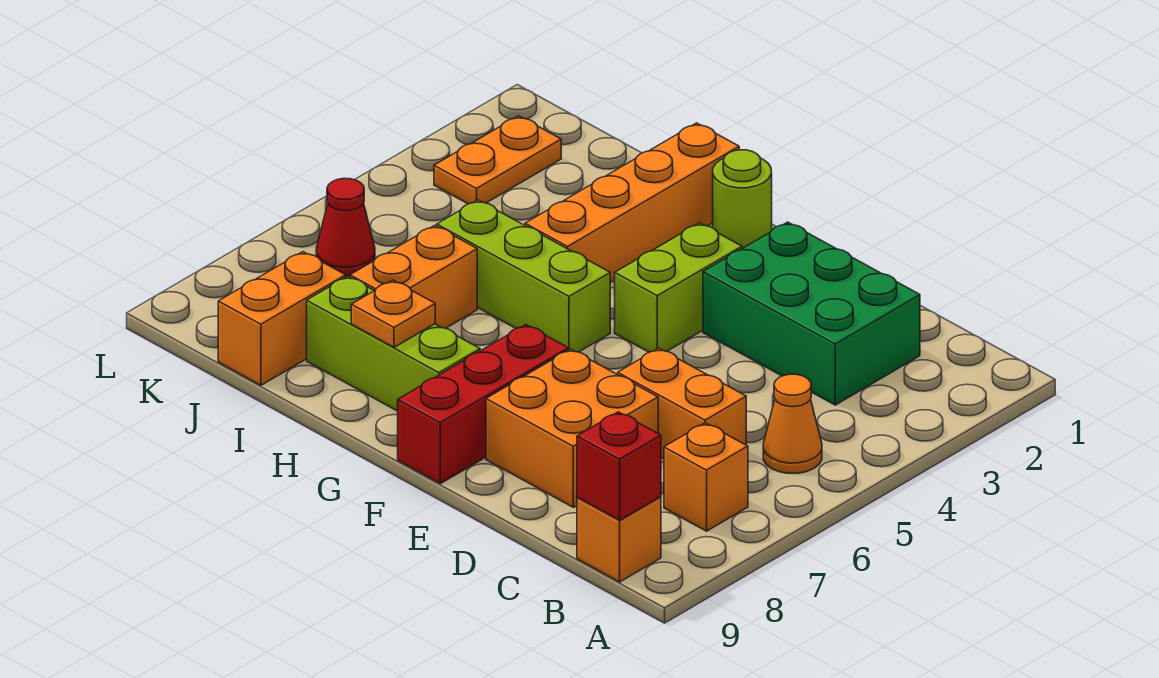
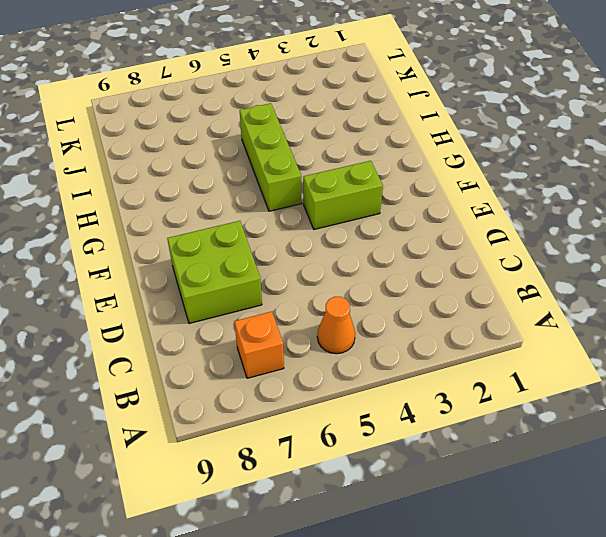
lime 2x2 brick [167,221,262,324] -> orange 2x2 brick [486,349,658,507]
none -> orange 1x1 brick [577,497,661,582]
none -> green 2x3 brick [703,222,920,405]
none -> orange 1x2 brick [618,348,746,459]

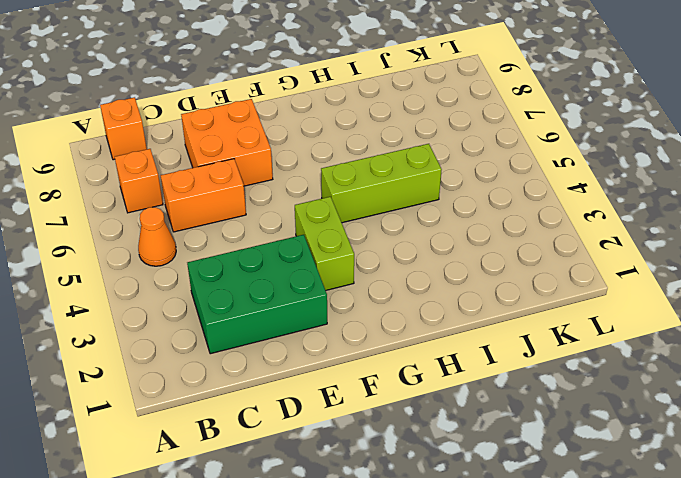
none -> red 1x3 brick [398,325,569,484]
none -> lime 1x1 round brick [713,150,772,248]
none -> lime 1x3 brick [307,276,480,411]

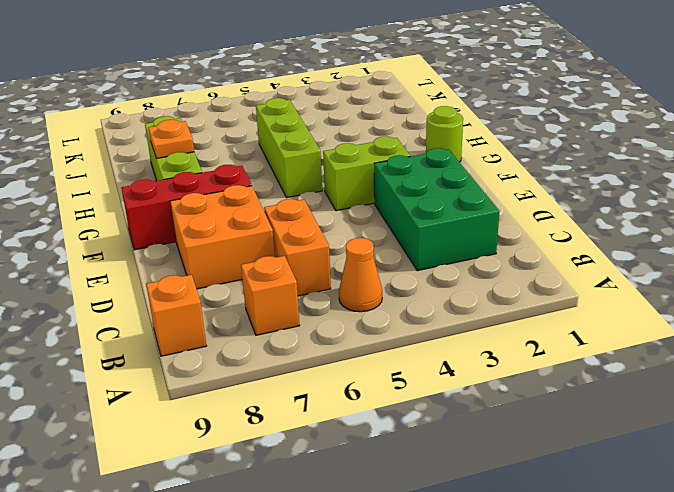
none -> orange 1x4 brick [525,123,739,283]
none -> orange 1x2 brick [350,225,477,328]
none -> orange 1x2 brick [218,252,346,385]

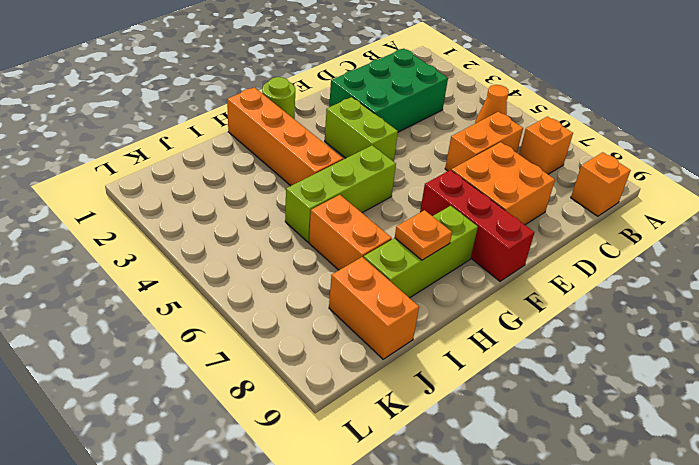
none -> orange 1x2 plate [434,116,561,204]
none -> red 1x1 cone [316,178,375,277]
none -> red 1x1 brick [577,412,661,520]

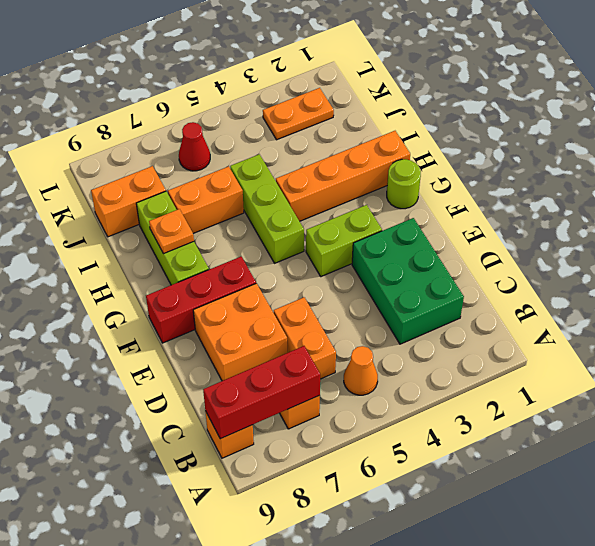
red 1x3 brick [203,346,320,439] -> red 1x1 brick [577,412,661,520]

